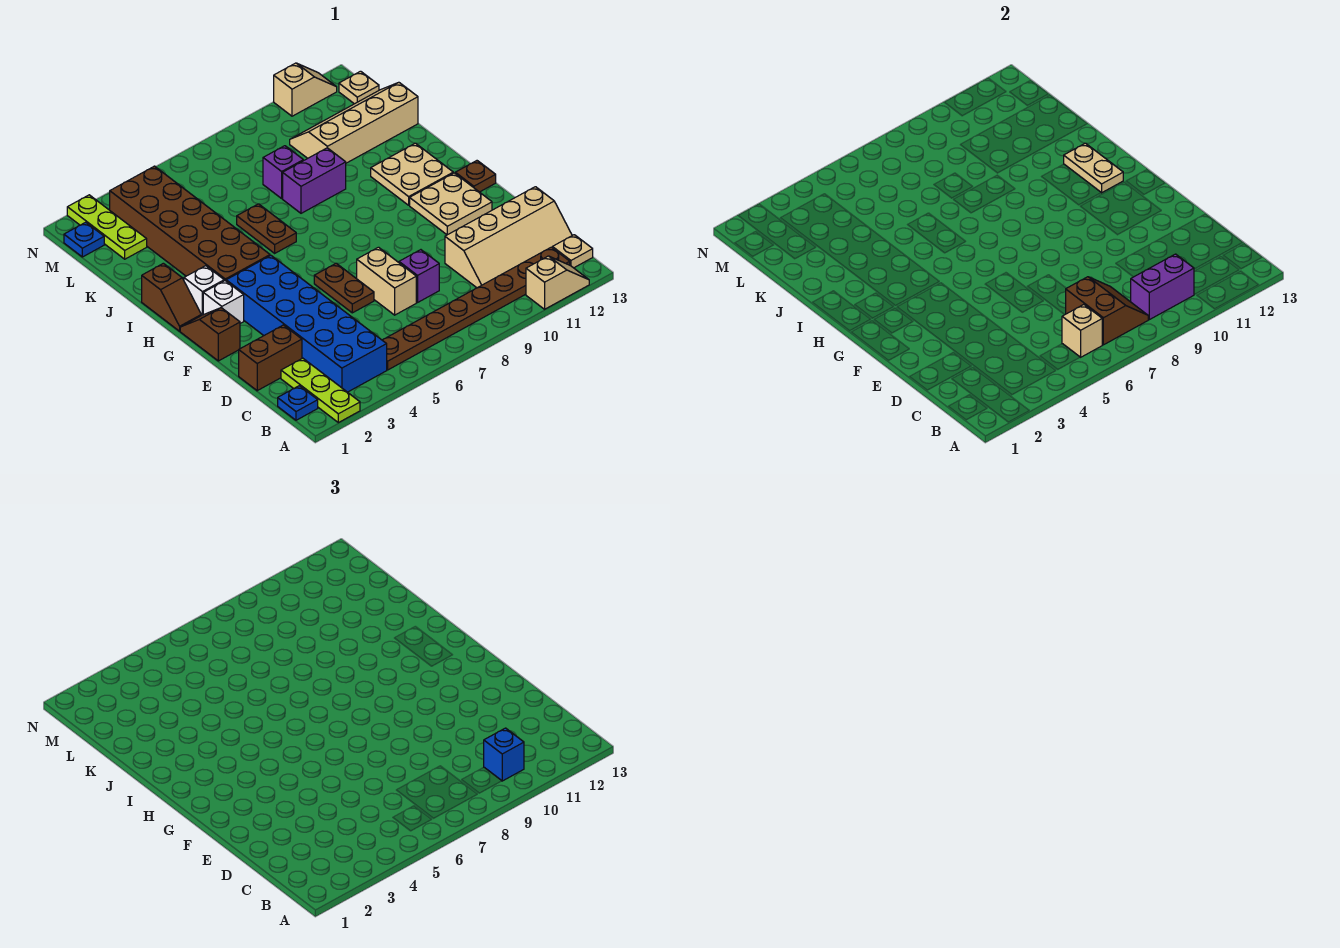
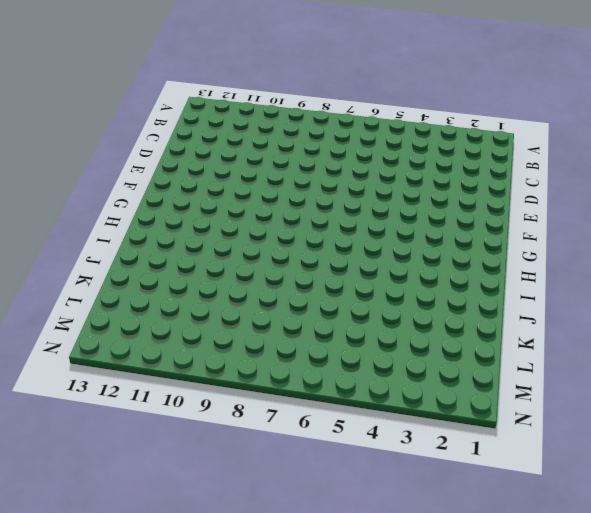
none -> lime 1x3 plate [281,358,360,423]
none -> tan 1x2 slope [526,256,589,309]
none -> blue 1x1 plate [278,386,318,420]
none -> blue 2x6 brick [226,256,387,392]

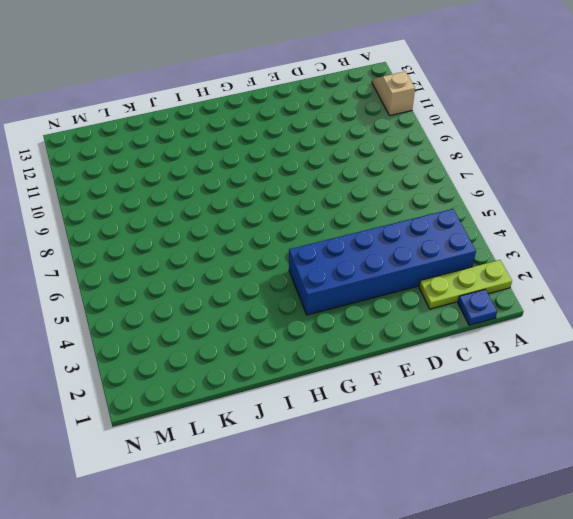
none -> brown 1x8 plate [382,247,570,370]
none -> tan 1x1 plate [552,235,593,268]
none -> tan 2x4 slope [445,187,572,288]
none -> brown 1x2 brick [239,325,302,391]

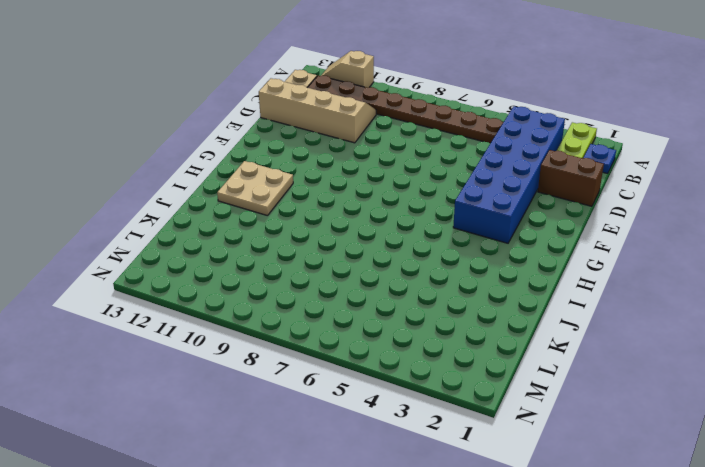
none -> tan 1x2 brick [356,247,416,315]
none -> purple 1x1 brick [399,250,439,302]
none -> brown 1x2 plate [314,263,374,313]
none -> brown 1x2 slope [180,308,240,361]

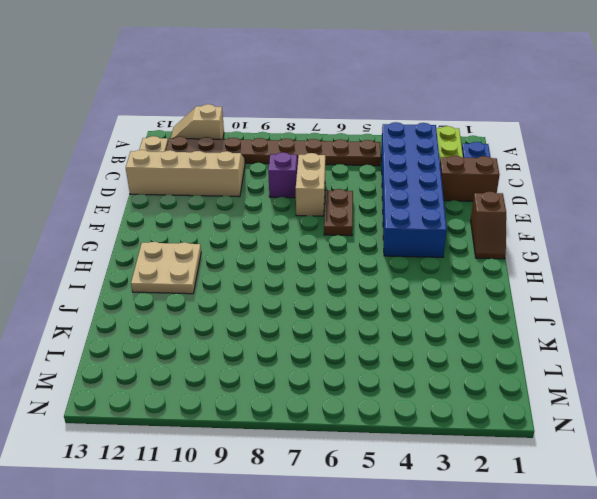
none -> tan 2x2 plate [410,173,492,235]
none -> white 1x1 brick [203,281,244,323]
none -> brown 1x1 plate [455,161,496,192]
none -> brown 1x2 slope [142,263,201,331]

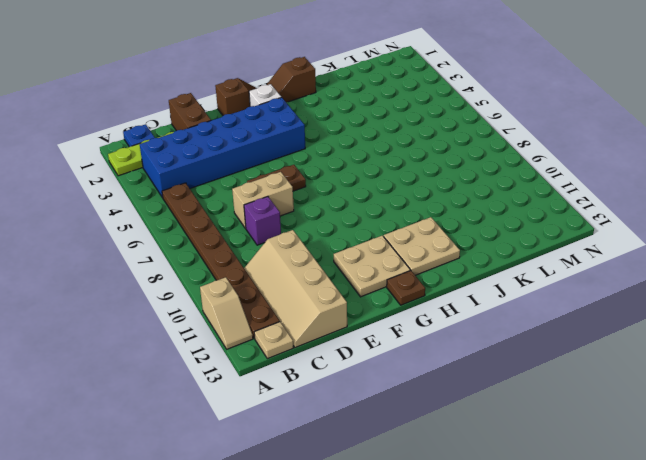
none -> white 1x1 brick [184,266,224,315]
none -> brown 2x6 brick [110,166,270,281]
none -> brown 1x2 plate [237,204,296,253]
none -> purple 1x2 brick [283,148,346,213]

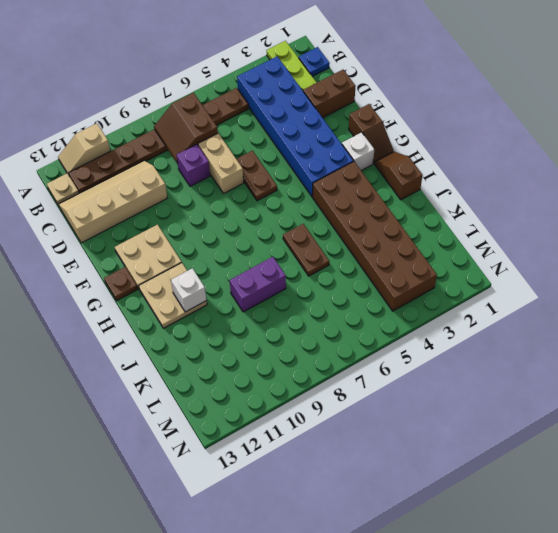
white 1x1 brick [171,268,206,312] -> white 1x1 brick moved to [184,266,224,315]
none -> purple 1x1 brick [263,146,303,198]
none -> tan 2x4 slope [290,82,418,163]
none -> lime 1x3 plate [67,195,147,259]
none -> blue 1x1 plate [64,222,104,257]

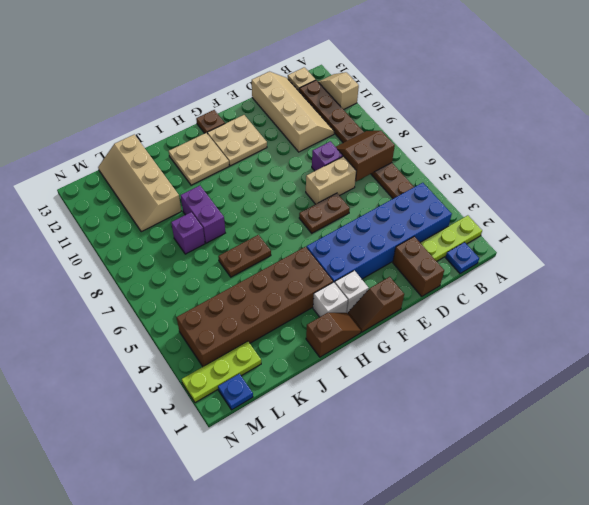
none -> tan 1x1 plate [339,71,379,104]
none -> tan 1x2 slope [274,63,337,116]
none -> tan 1x1 brick [1062,305,1102,357]
none -> purple 1x2 brick [1131,254,1194,320]

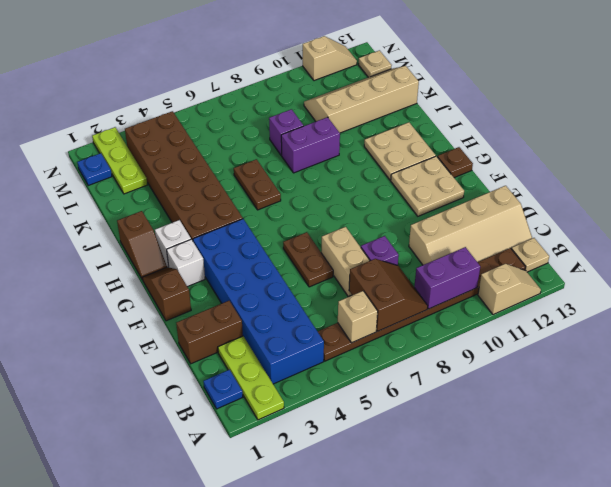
none -> tan 1x2 plate [1064,143,1123,193]
none -> blue 1x1 brick [484,728,524,781]

